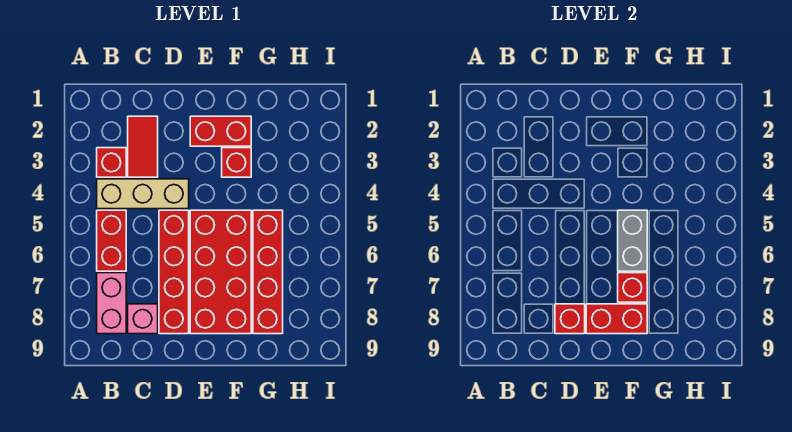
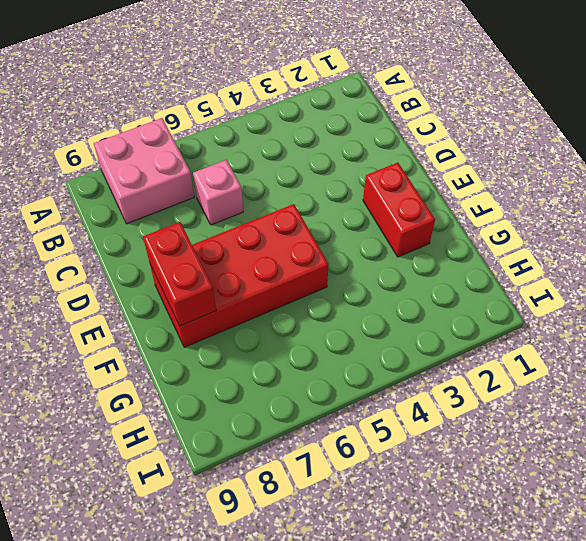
pink 2x2 brick [94,118,194,224] -> pink 1x2 brick [97,273,126,334]
pink 1x1 brick [193,160,243,225] -> pink 1x1 brick moved to [128,304,158,334]
none -> red 1x1 brick [97,148,126,177]
none -> tan 1x3 brick [97,179,189,209]
none -> red 1x2 brick [97,210,126,271]

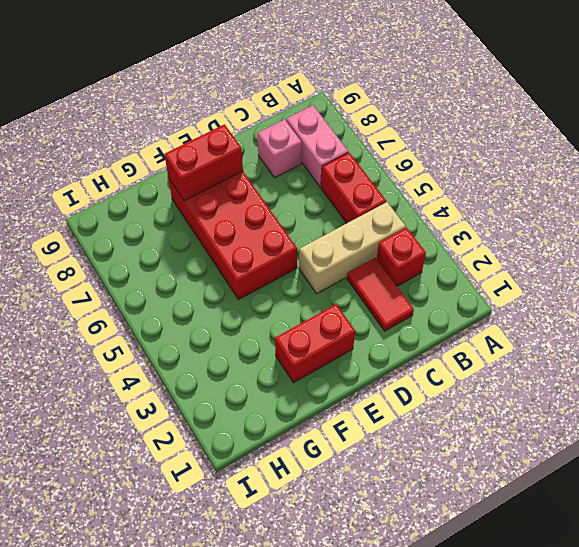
none -> red 1x4 brick [159,210,189,334]
none -> red 1x1 brick [222,148,251,177]
none -> red 1x4 brick [253,210,283,334]

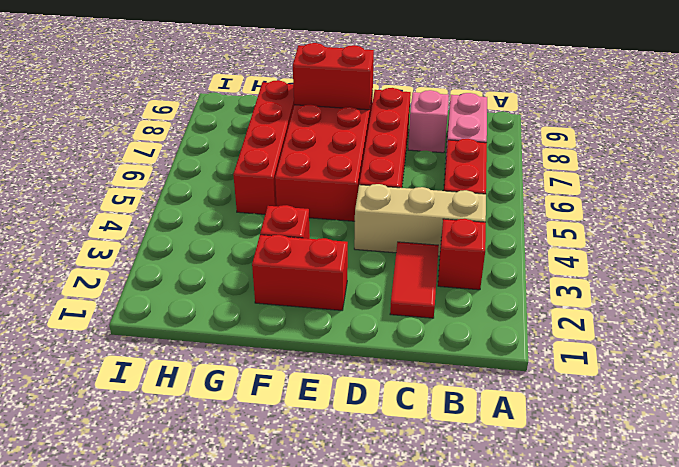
none -> red 1x1 brick [555,304,585,334]
none -> grey 1x2 brick [618,210,647,271]
none -> red 1x1 brick [618,273,647,302]

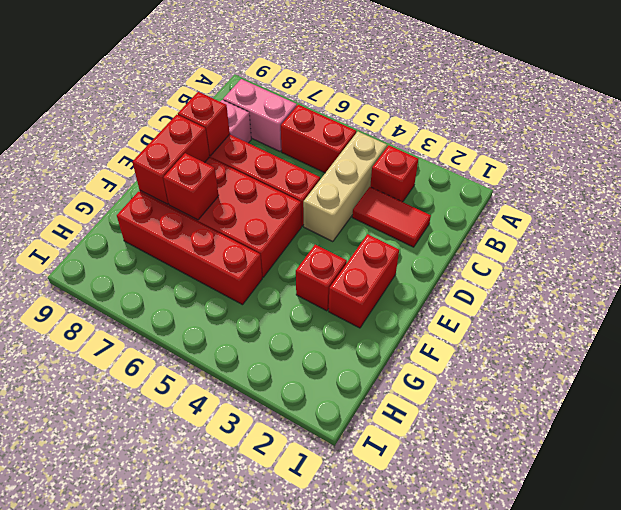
none -> grey 1x2 brick [618,210,647,271]

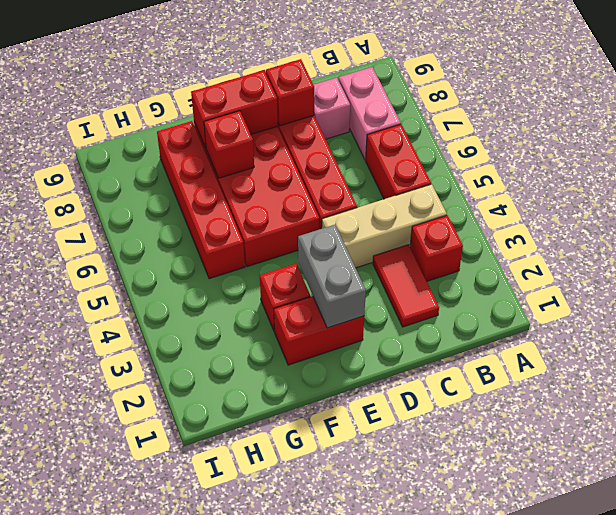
grey 1x2 brick [298,225,366,328] -> grey 1x2 brick moved to [618,210,647,271]

